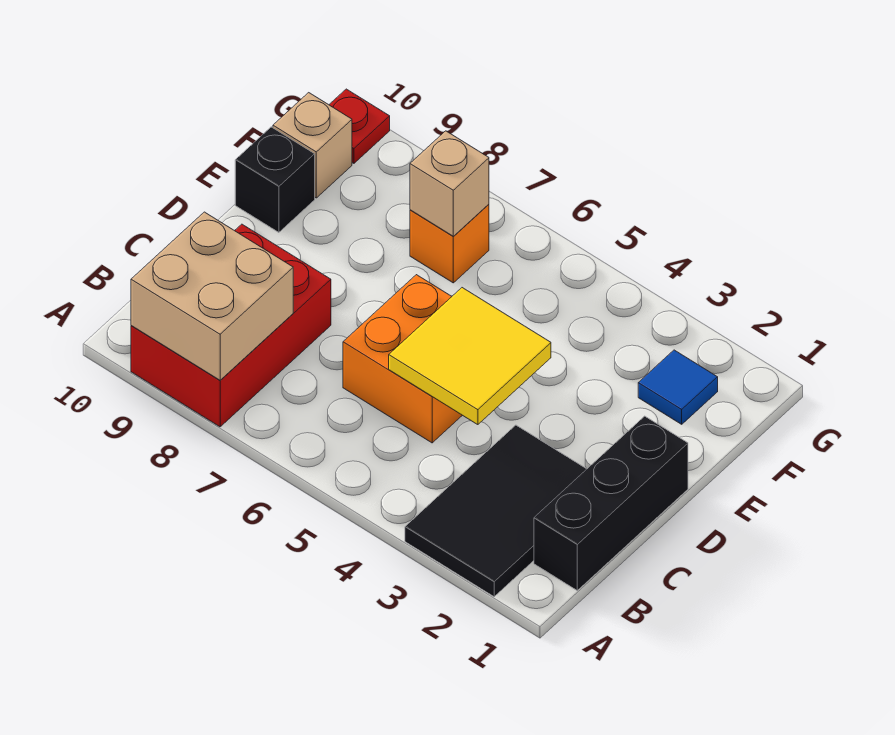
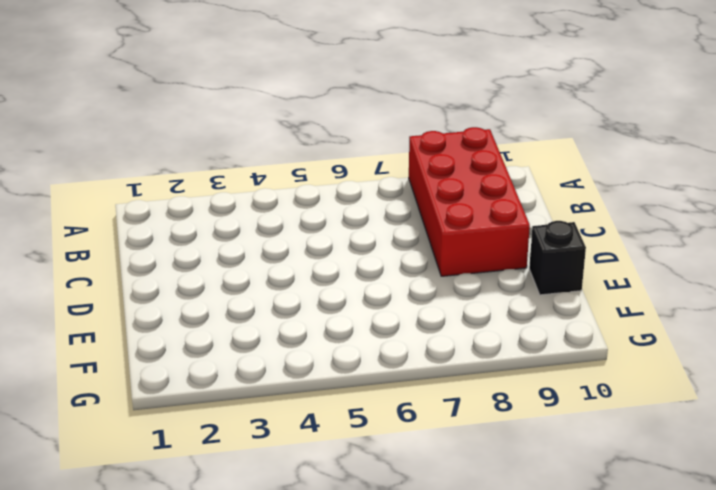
red 2x4 brick [409,127,530,276] -> red 2x3 brick [131,224,331,427]
none -> black 2x3 tile [405,425,586,597]
none -> black 1x3 brick [534,416,688,590]
none -> orange 2x2 brick [343,275,462,443]

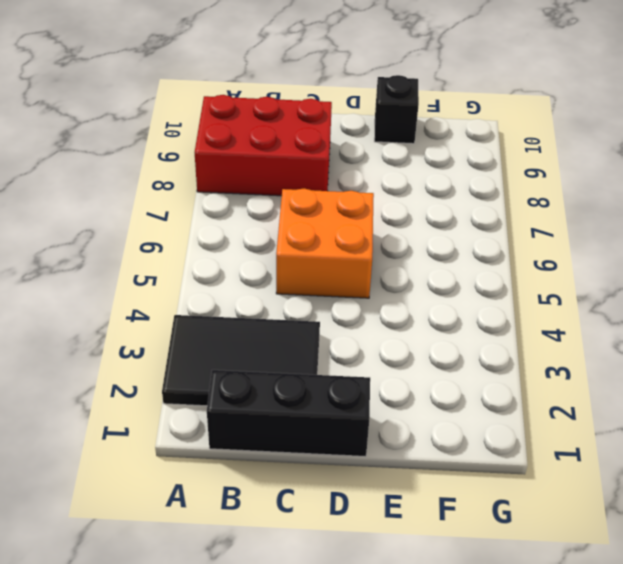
none -> blue 1x1 tile [638,350,718,424]
none -> orange 1x1 brick [410,204,489,283]
none -> tan 1x1 brick [273,93,352,198]

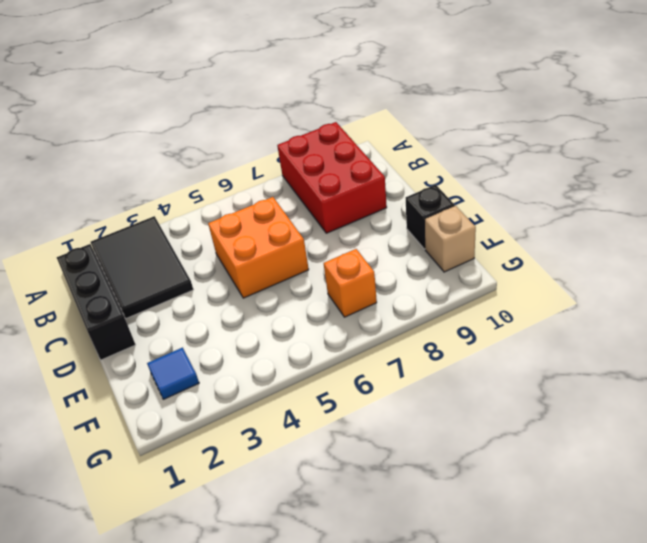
none -> red 1x1 plate [329,89,390,163]
none -> tan 2x2 brick [131,212,293,380]
none -> yellow 2x2 tile [389,288,551,425]

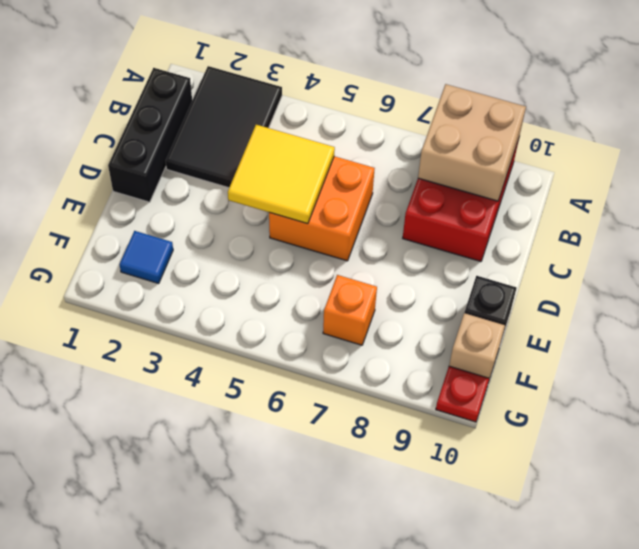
none -> tan 1x1 brick [410,131,489,236]

